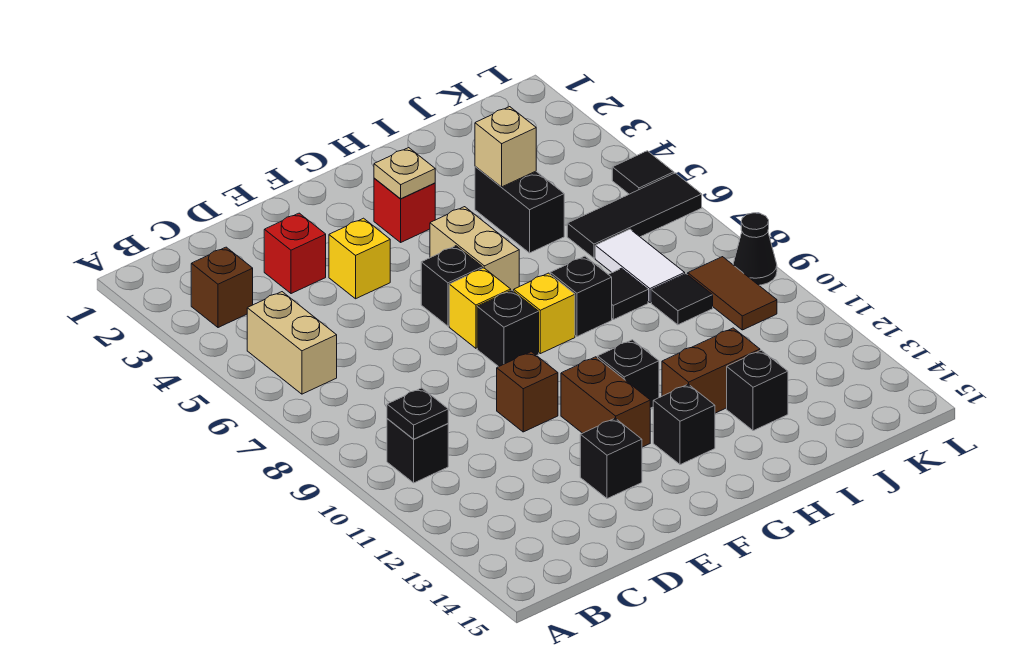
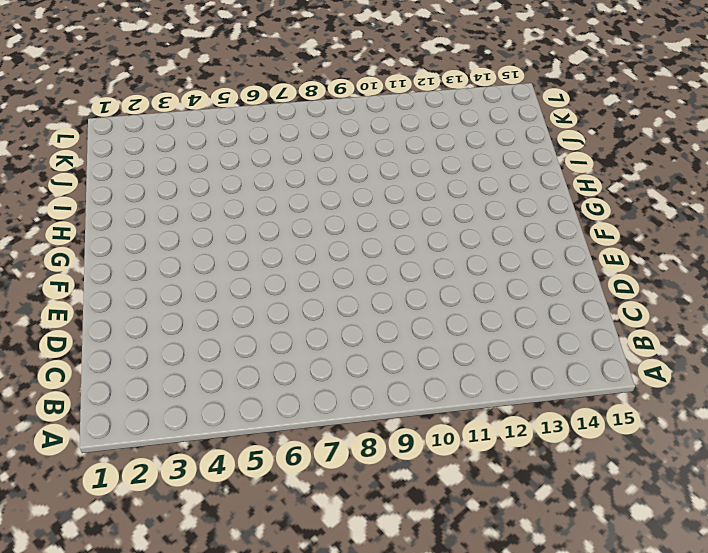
none -> brown 1x1 brick [191,247,253,328]
none -> tan 1x2 brick [247,292,337,394]
none -> black 1x1 brick [387,419,448,483]
none -> red 1x1 brick [264,213,326,294]

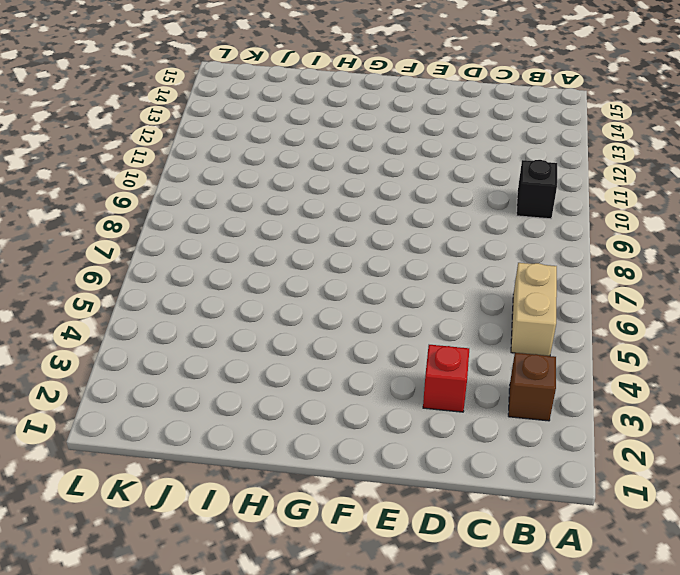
none -> yellow 1x1 brick [329,218,390,299]
none -> brown 1x1 brick [497,352,558,432]
none -> black 1x1 brick [580,418,642,499]
none -> black 1x1 brick [421,246,483,326]

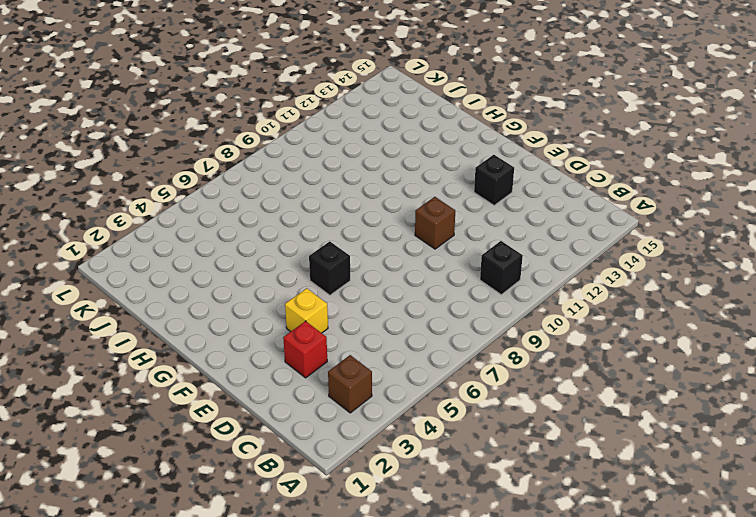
none -> tan 1x2 brick [247,292,337,394]
none -> yellow 1x1 brick [449,268,511,348]
none -> black 1x1 brick [477,290,539,367]
none -> brown 1x2 brick [561,357,650,447]

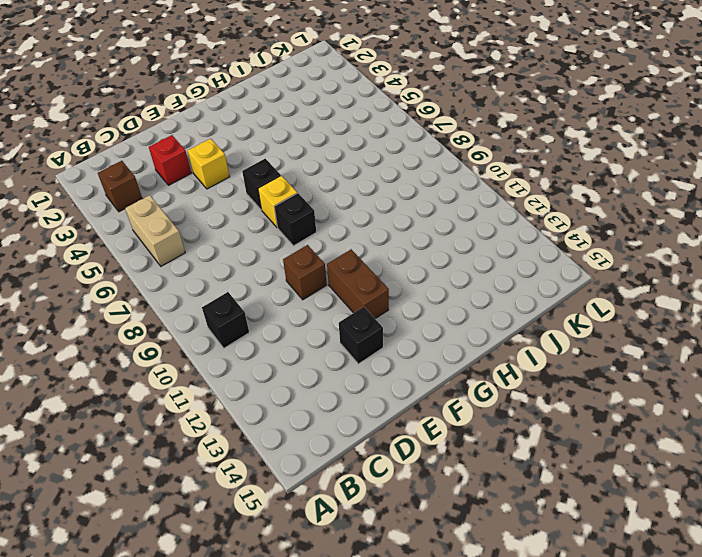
none -> red 1x1 brick [374,178,435,242]
none -> tan 1x2 brick [430,207,519,291]
none -> yellow 1x1 brick [514,273,575,354]
none -> black 1x1 brick [598,340,659,408]

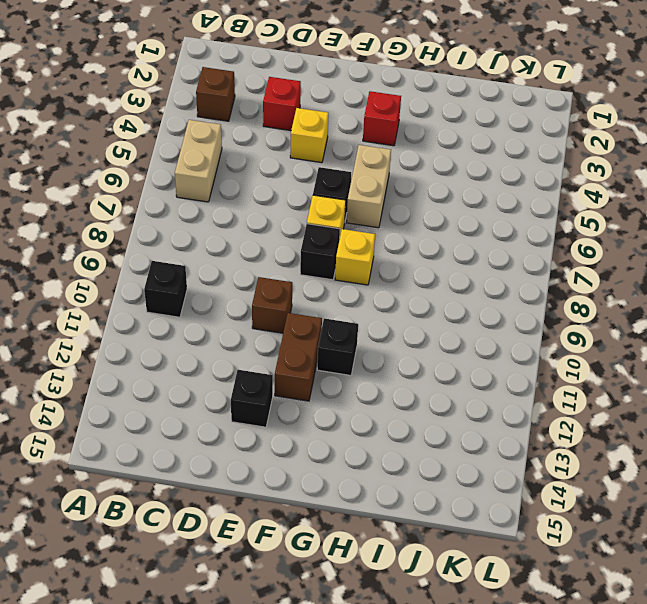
none -> black 1x1 brick [653,384,715,465]
none -> black 1x1 brick [550,256,612,336]
none -> brown 1x2 brick [662,328,760,413]
none -> black 1x2 brick [475,166,564,253]

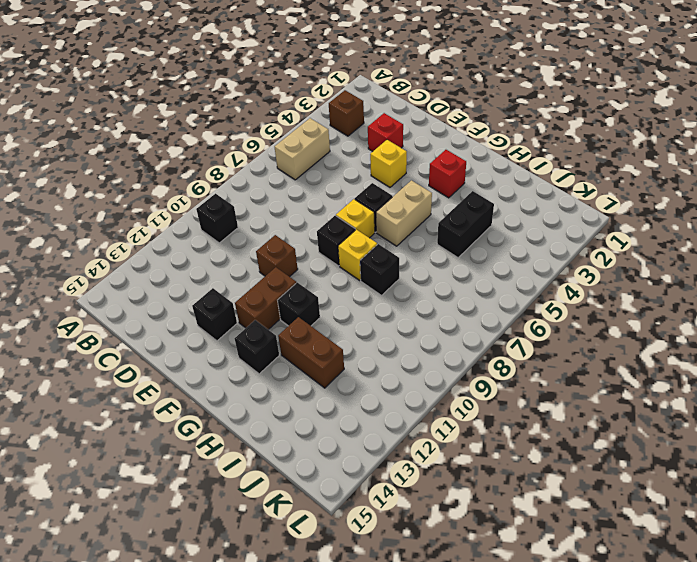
none -> black 1x1 tile [608,268,648,320]
none -> black 1x1 brick [727,350,788,431]
none -> black 1x3 tile [567,173,702,258]
none -> white 1x2 tile [595,229,685,303]

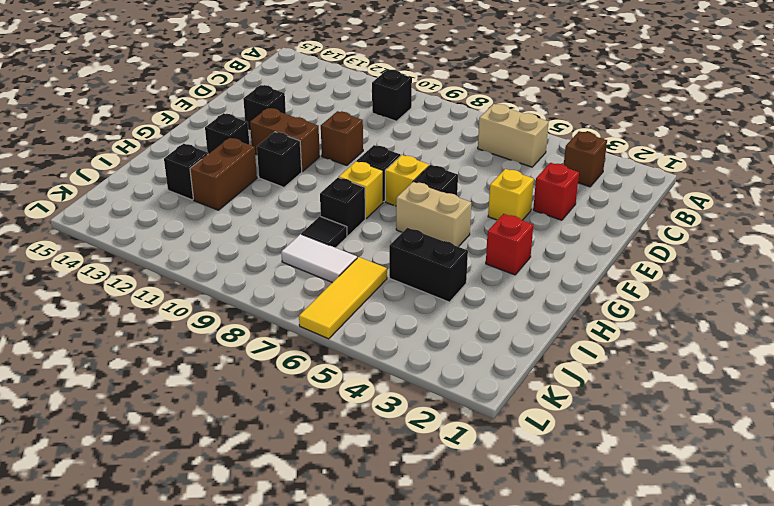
yellow 1x3 tile [299,257,387,339] -> black 1x3 tile [567,173,702,258]
none -> black 1x1 tile [651,274,713,325]
none -> brown 1x2 tile [688,257,777,330]
none -> black 1x1 tile [612,151,674,194]
none -> black 1x1 cone [733,213,777,285]

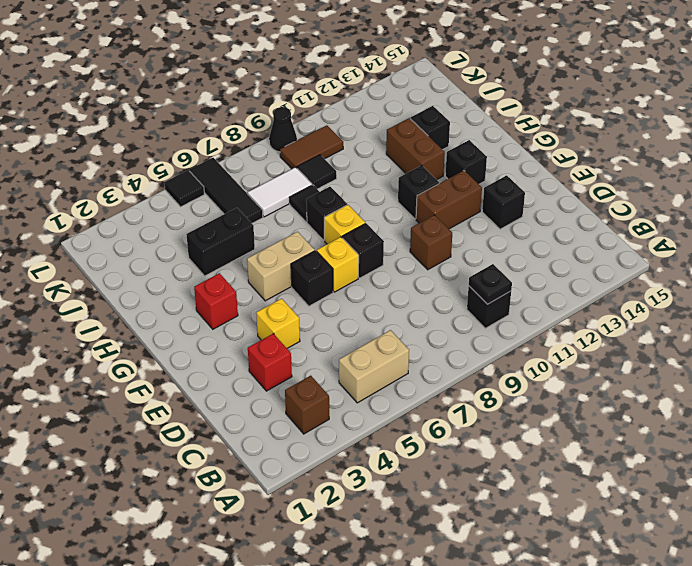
none -> tan 1x1 plate [374,148,435,199]
none -> tan 1x1 brick [475,107,536,187]

